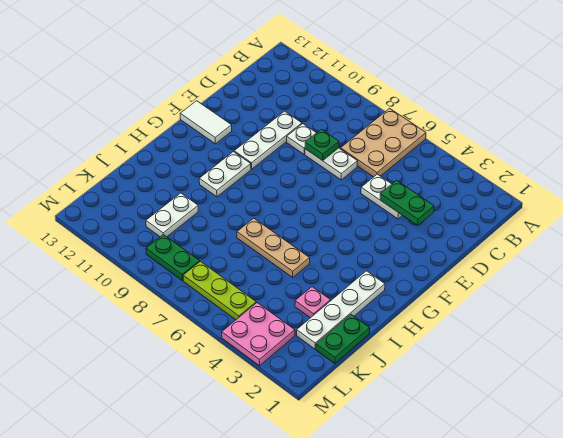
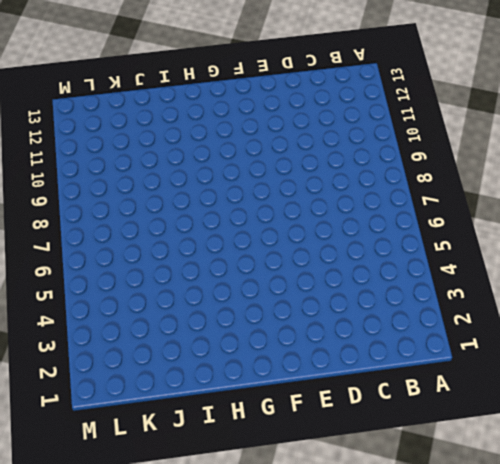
none -> tan 2x3 plate [341,108,426,177]
none -> white 1x2 plate [361,174,403,219]
none -> white 1x2 plate [305,148,358,180]

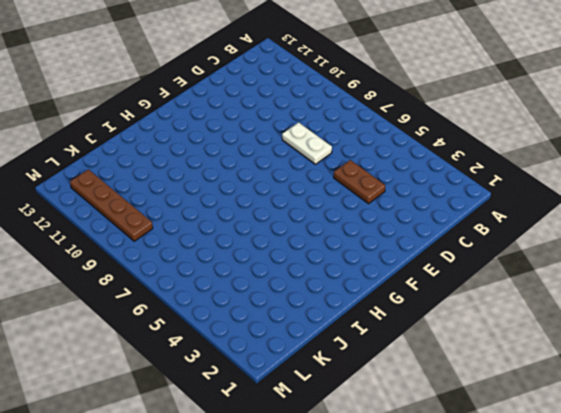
brown 1x2 plate [334,160,385,204] -> white 1x2 plate [361,174,403,219]
brown 1x4 plate [70,169,153,241] -> green 1x2 plate [146,234,200,281]
none -> tan 2x3 plate [341,108,426,177]
none -> white 1x1 plate [287,124,316,154]
none -> white 1x3 plate [234,111,302,169]

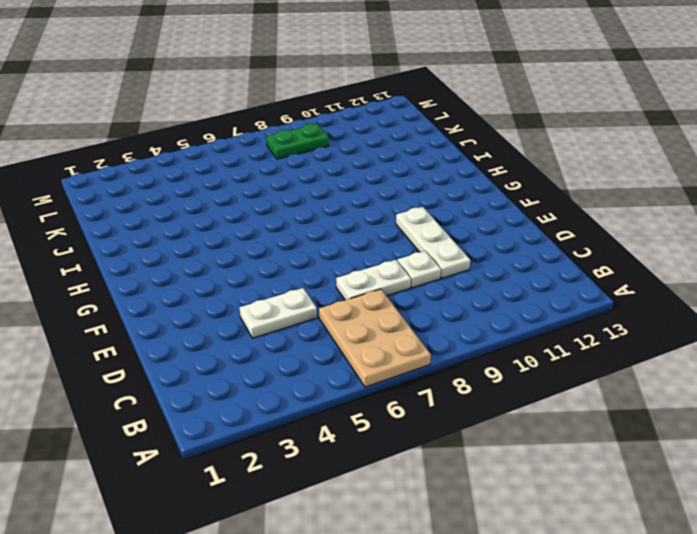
none -> white 1x2 tile [180,101,232,144]
none -> white 1x2 plate [199,152,251,197]
none -> white 1x4 plate [297,271,385,349]

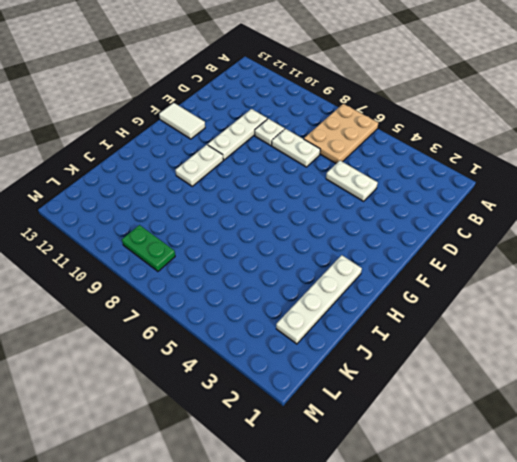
none -> tan 1x3 plate [237,218,310,277]
none -> green 1x2 plate [316,315,370,364]
none -> pink 1x1 plate [295,287,331,318]

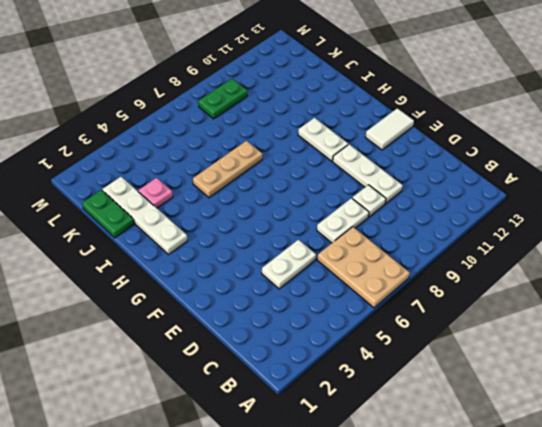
none -> white 1x2 plate [146,193,198,237]
none -> pink 2x2 plate [222,303,295,366]
none -> lime 1x3 plate [183,261,256,320]

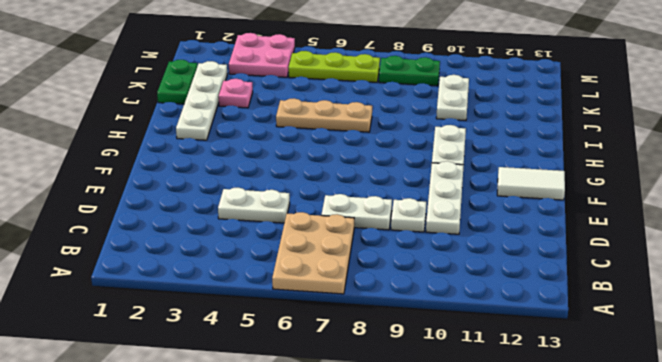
none -> green 1x2 plate [380,180,434,225]
none -> green 1x1 plate [305,129,339,161]

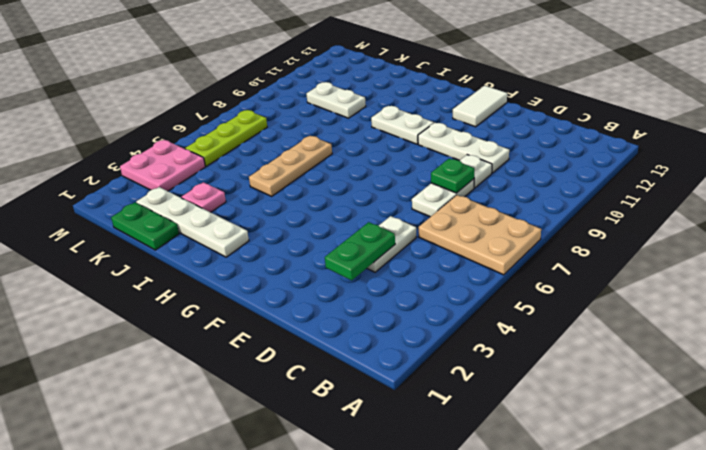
none -> green 1x2 plate [146,234,200,281]

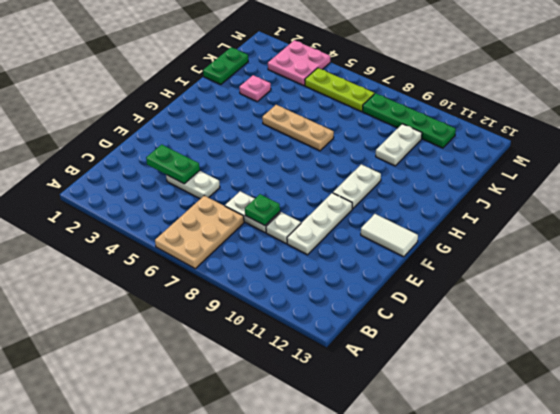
green 1x4 plate [363,93,456,148] -> green 1x2 plate [146,234,200,281]
none -> white 1x4 plate [297,271,385,349]

